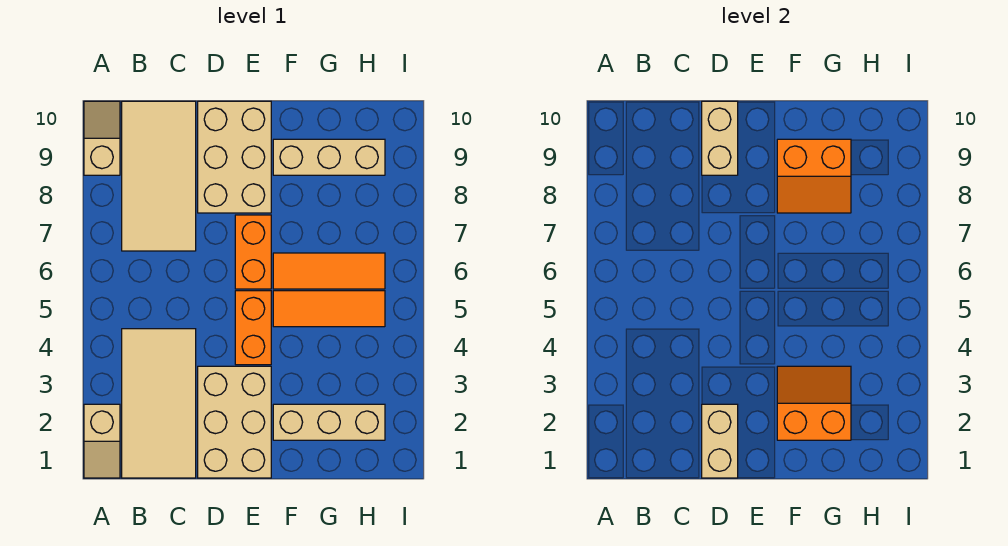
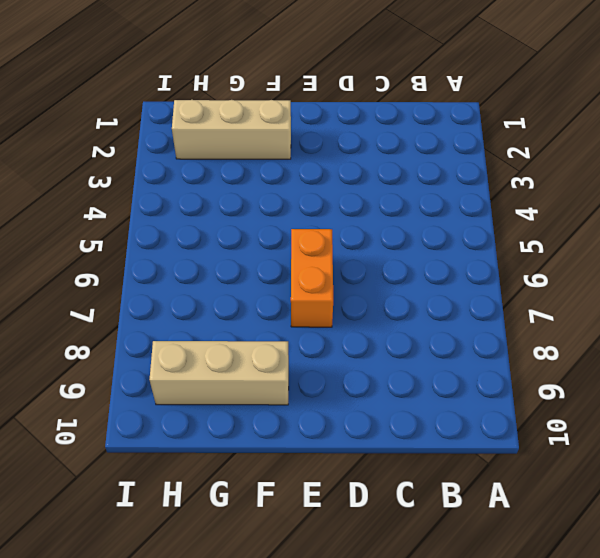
none -> tan 1x2 slope [84,404,120,478]
none -> tan 1x2 slope [84,101,120,175]
none -> tan 2x4 tile [122,329,196,478]

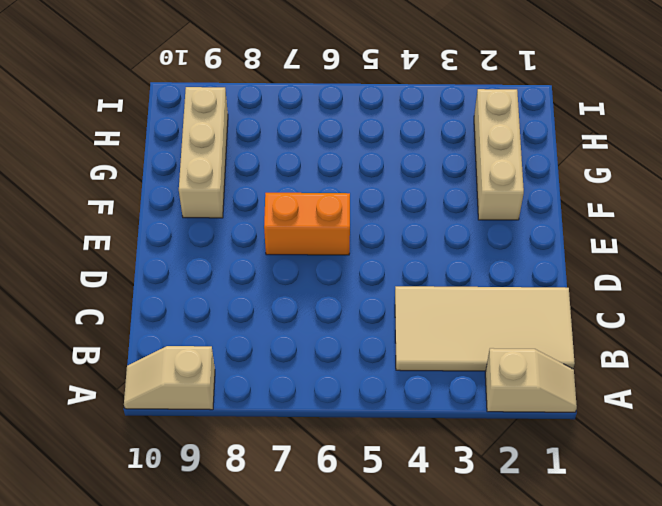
none -> tan 2x4 tile [122,101,196,251]
none -> tan 2x3 brick [198,366,271,478]
none -> tan 2x3 brick [198,101,271,213]

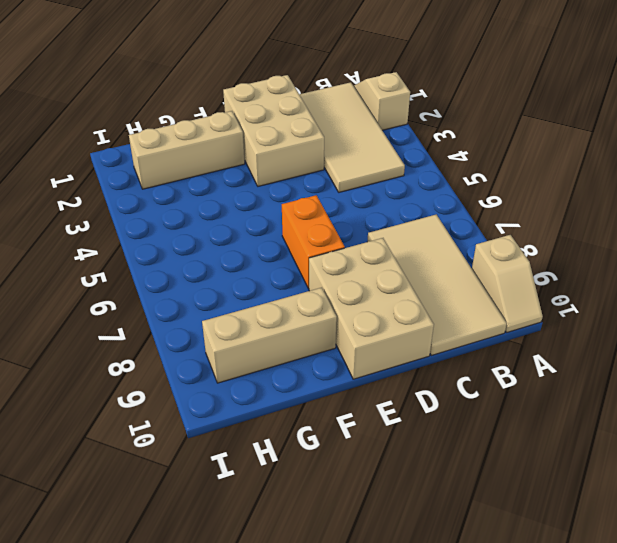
none -> orange 1x2 brick [235,291,271,365]
none -> orange 1x3 tile [273,291,385,327]
none -> orange 1x3 tile [273,253,385,289]

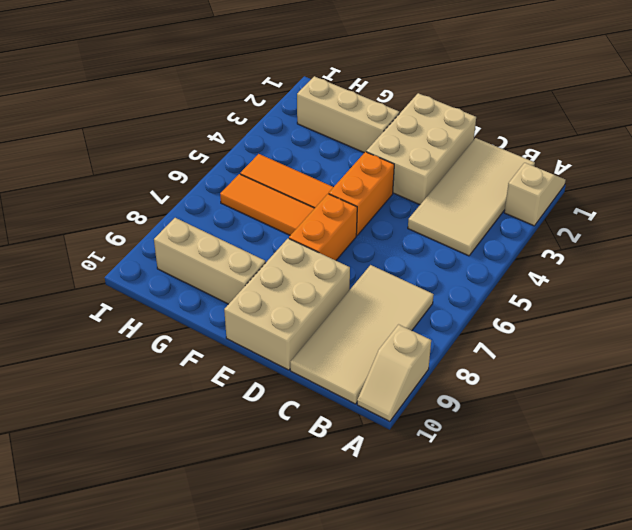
none -> tan 1x2 brick [702,404,738,478]
none -> tan 1x2 brick [702,101,738,175]
none -> orange 2x2 slope [777,366,851,440]

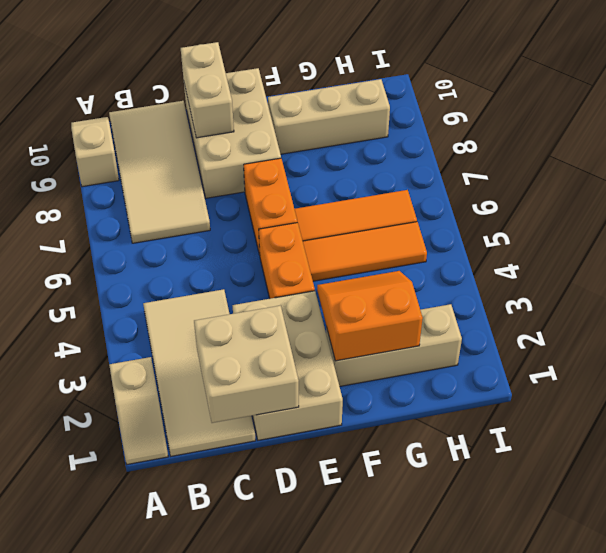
tan 2x2 brick [194,306,299,423] -> tan 1x2 brick [702,404,738,478]
none -> orange 2x2 slope [777,139,851,213]

